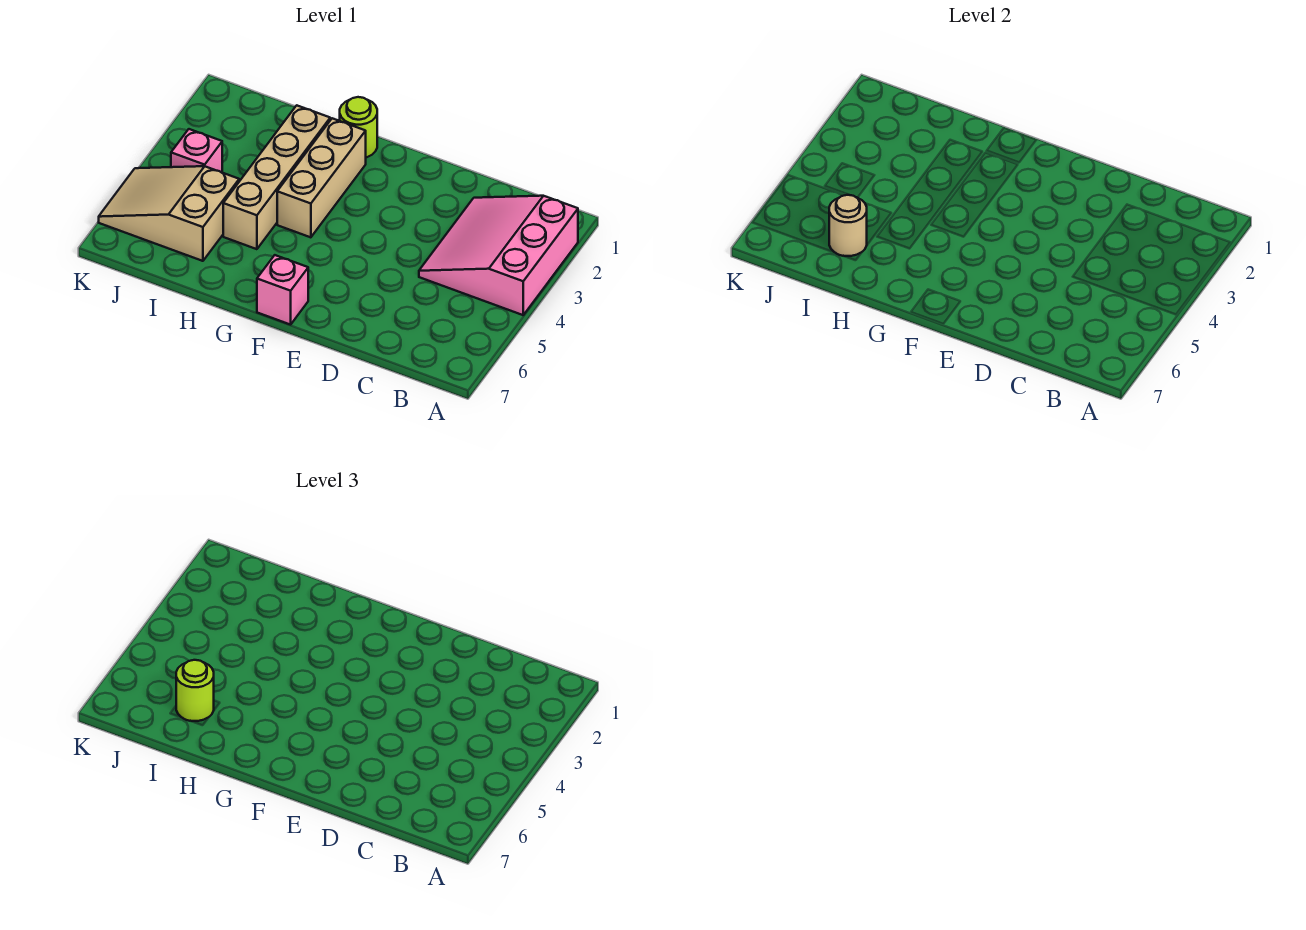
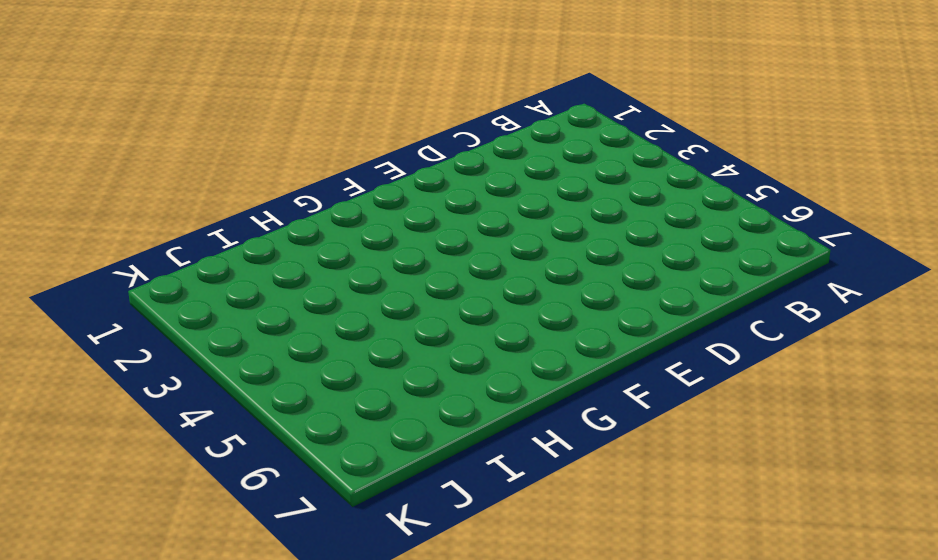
none -> pink 3x3 slope [419,196,578,315]
none -> pink 1x1 brick [257,255,308,325]

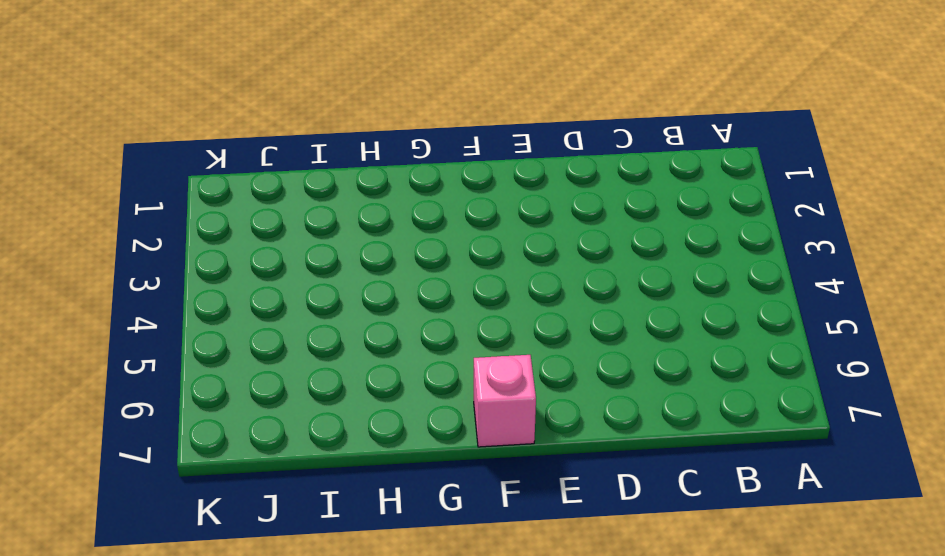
none -> pink 3x3 slope [419,196,578,315]
none -> lime 1x1 round brick [340,97,377,157]

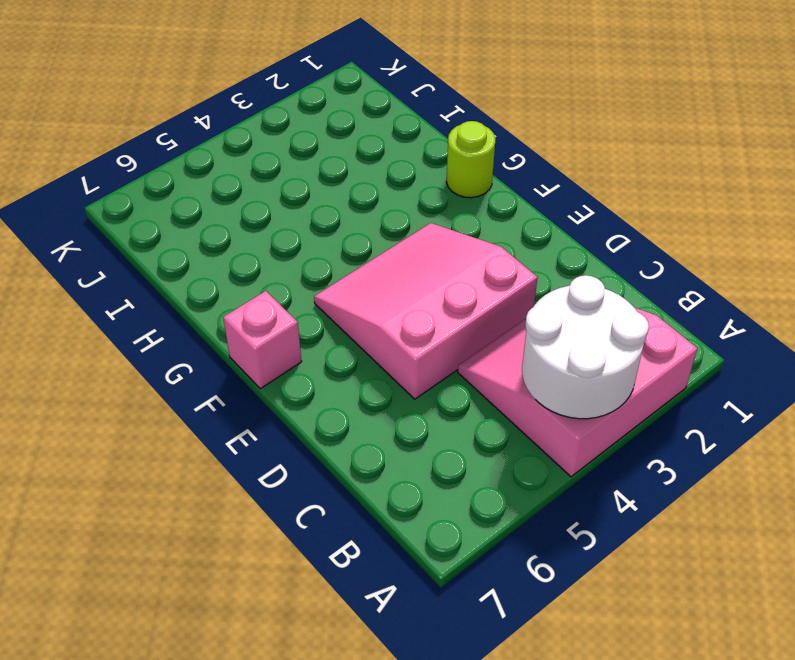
white 2x2 round brick [522,275,649,419] -> none
pink 3x3 slope [314,223,538,399] -> none
none -> tan 1x3 brick [277,118,366,237]
none -> tan 1x4 brick [223,105,330,249]

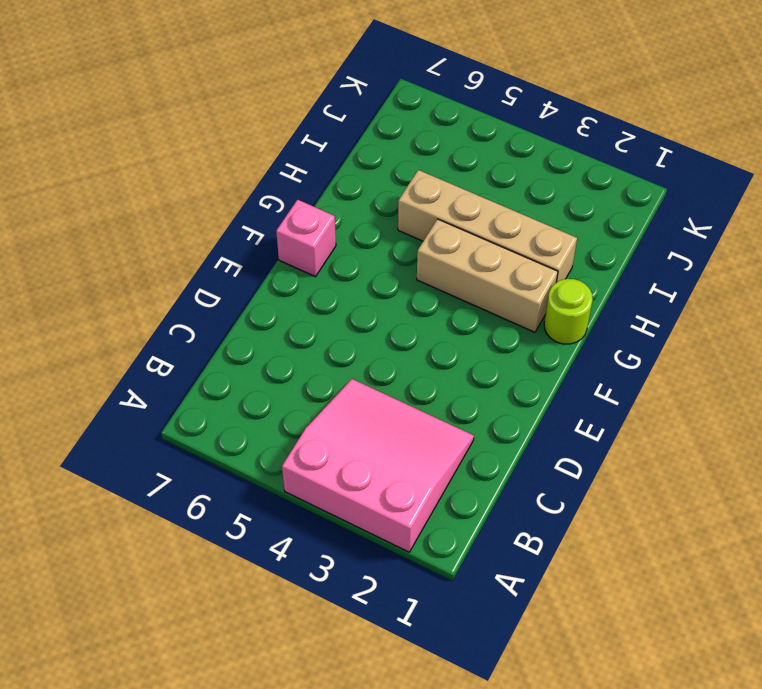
none -> tan 2x3 slope [99,166,239,261]
none -> pink 1x1 brick [171,129,222,173]

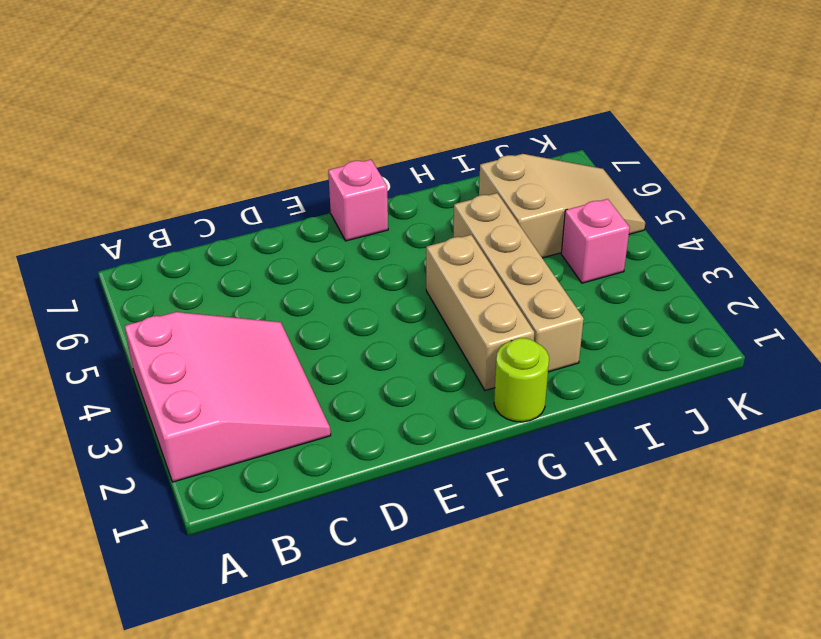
none -> tan 1x1 round brick [829,195,867,256]
none -> lime 1x1 round brick [176,660,214,721]

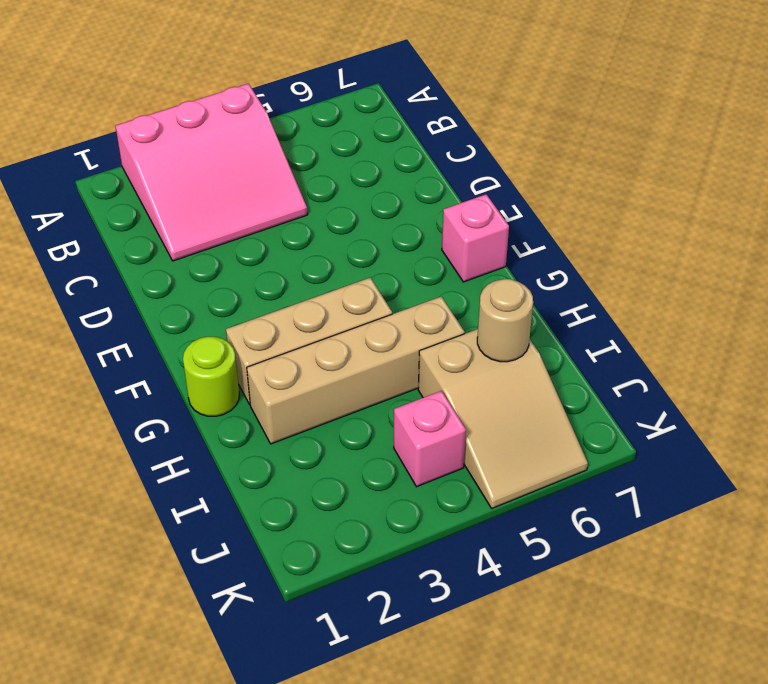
none -> lime 1x1 round brick [176,660,214,721]

